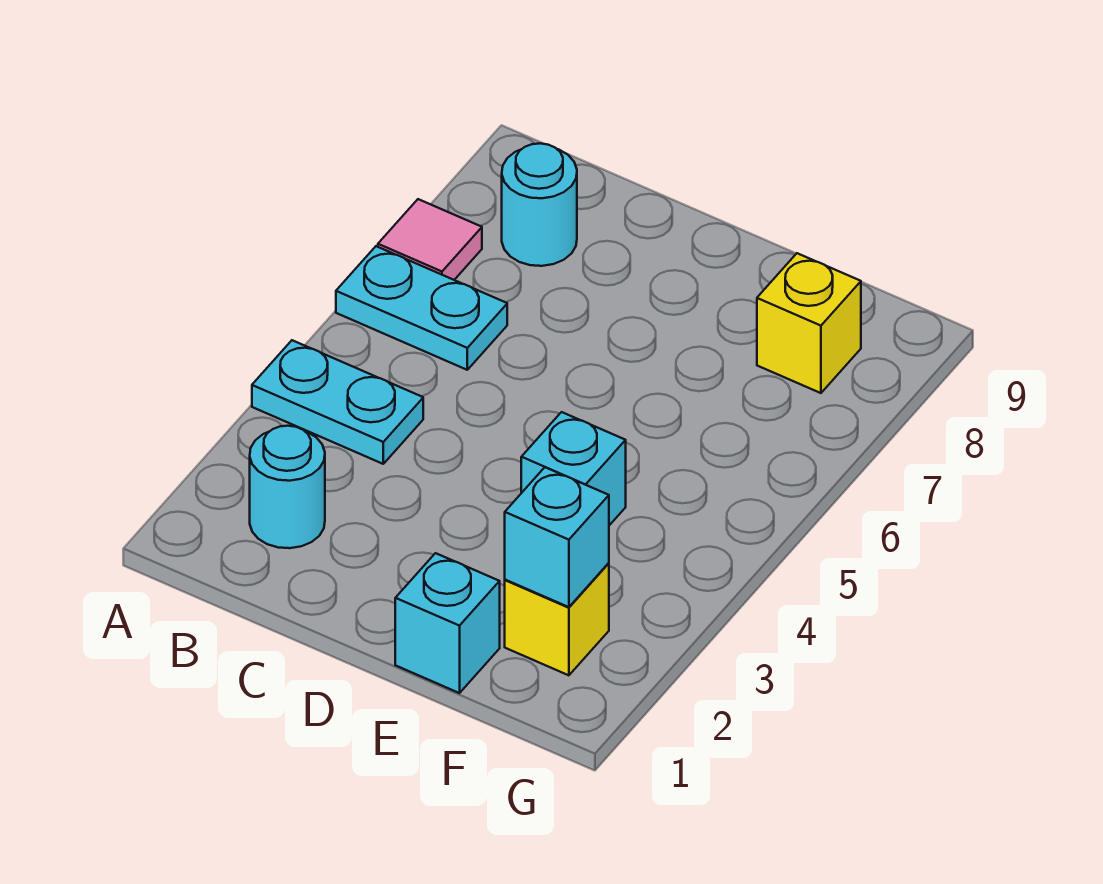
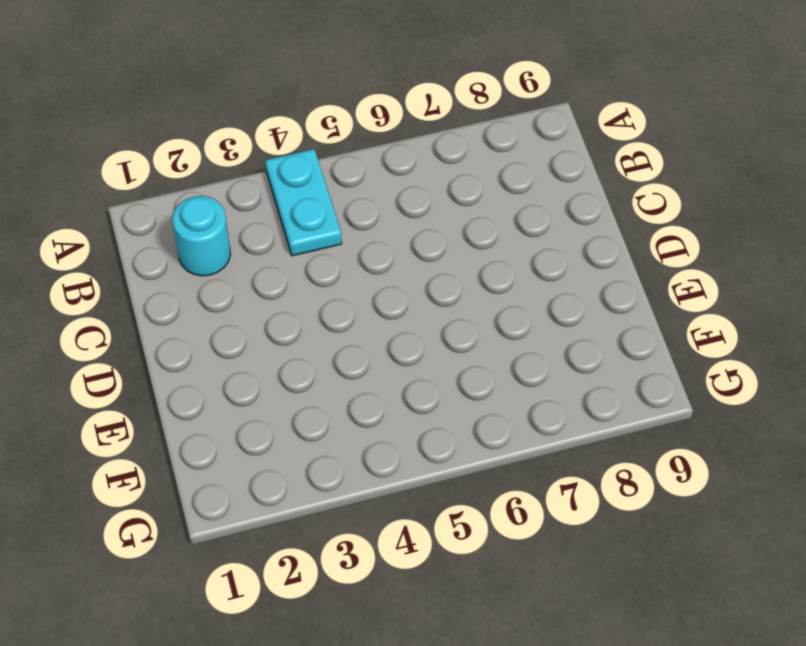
none -> cyan 1x2 plate [336,246,507,370]
none -> pink 1x1 tile [378,199,482,280]

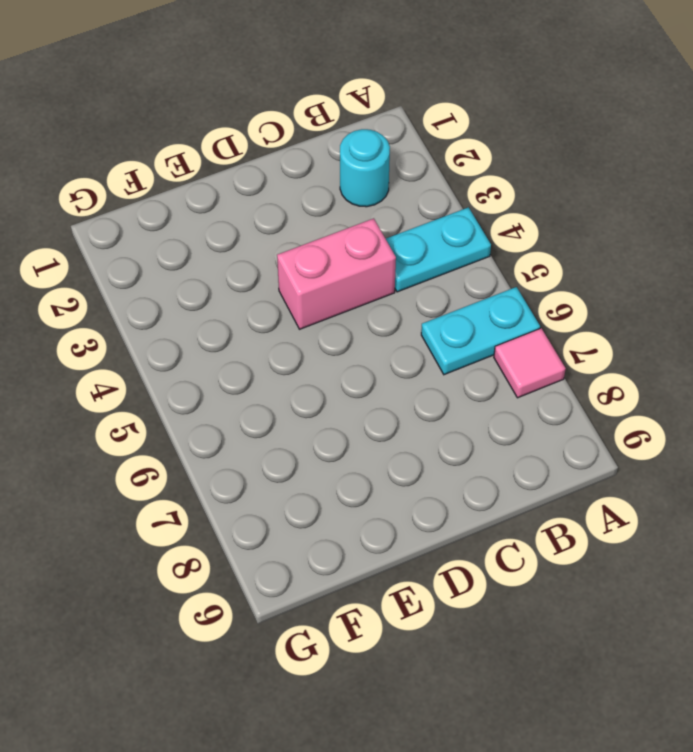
pink 1x2 brick [277,218,396,329] -> none
none -> cyan 1x1 round brick [502,143,577,266]
none -> cyan 1x1 brick [395,553,500,693]

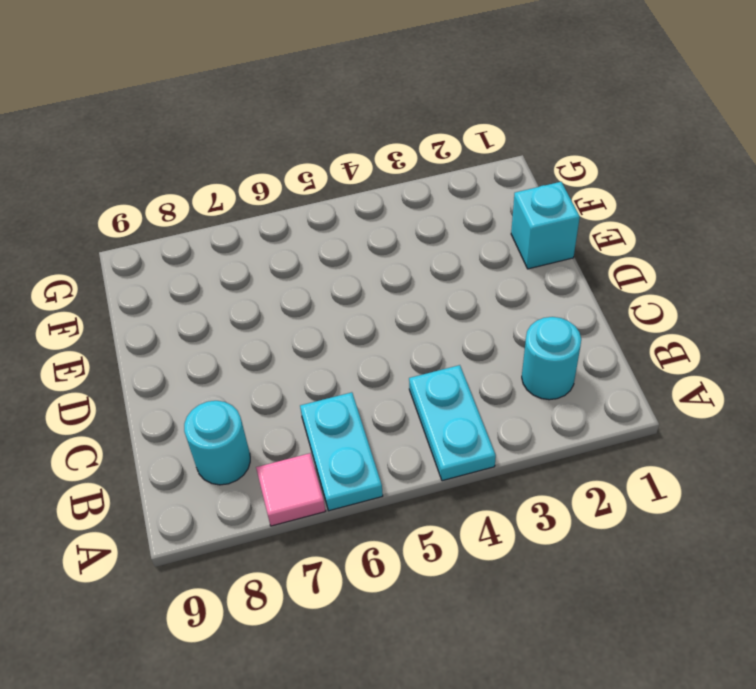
none -> cyan 1x1 brick [521,412,626,525]
none -> yellow 1x1 brick [505,563,609,675]

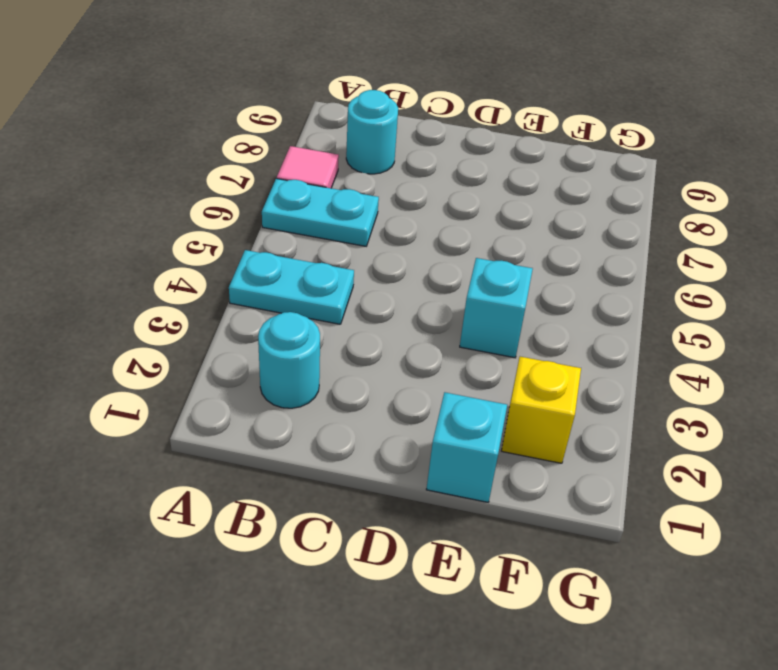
none -> yellow 1x1 brick [757,253,861,393]
none -> cyan 1x1 brick [505,467,609,607]

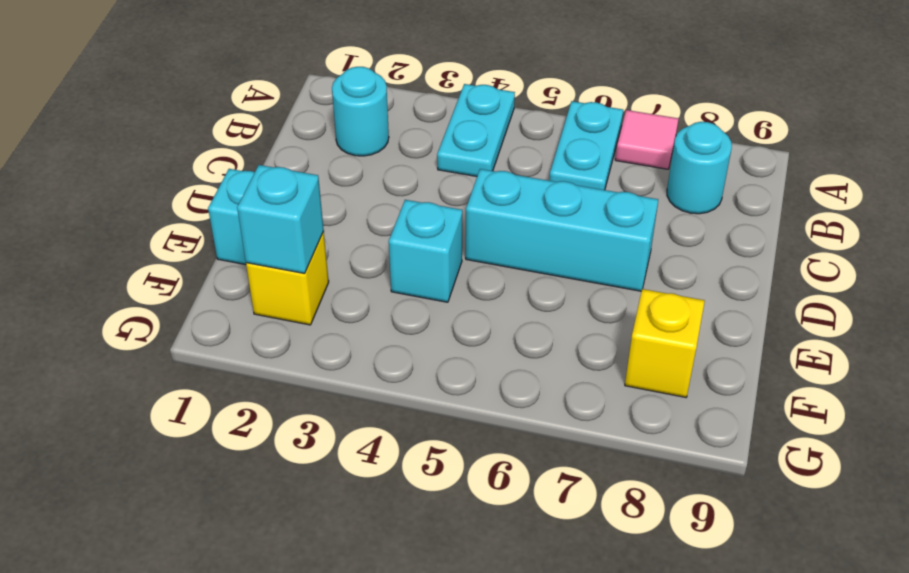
cyan 1x3 brick [466,169,658,291] -> none

